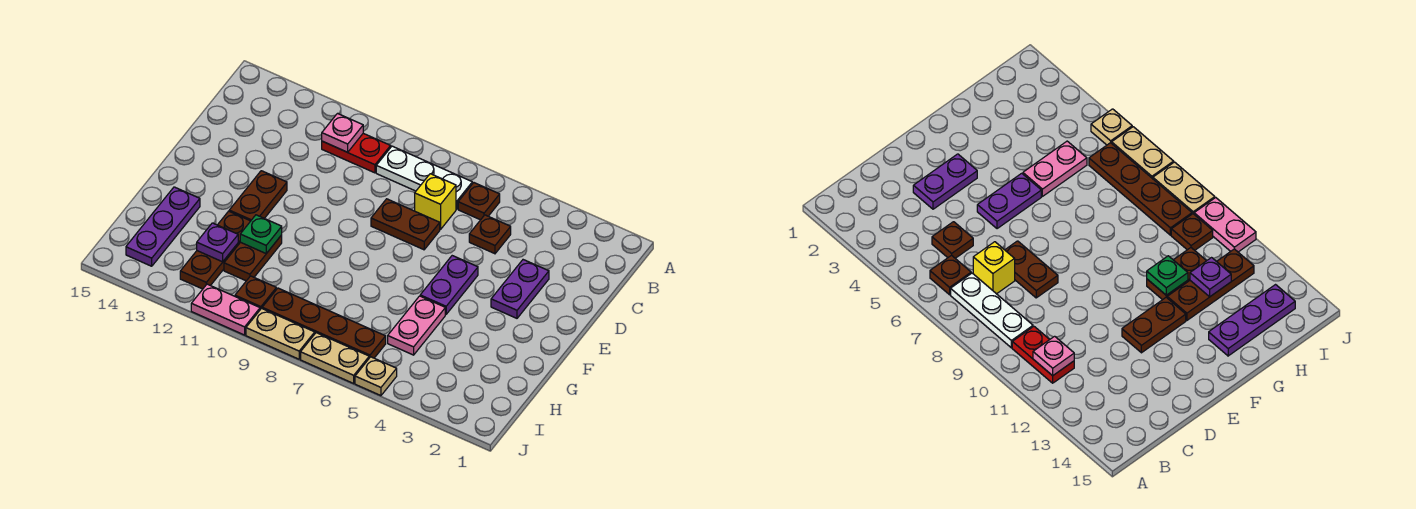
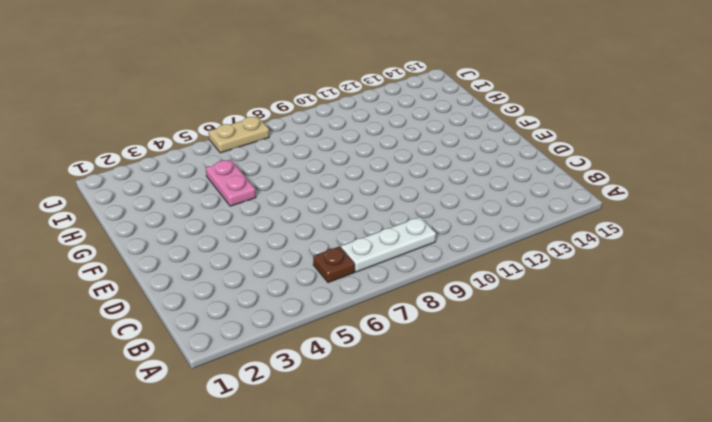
none -> red 1x2 plate [322,133,391,173]
none -> brown 1x1 plate [469,215,511,254]
none -> yellow 1x1 brick [415,174,456,229]

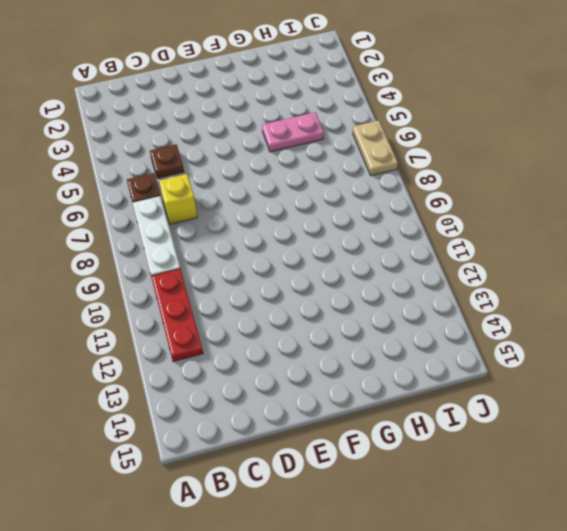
red 1x3 plate [151,269,203,362] -> red 1x2 plate [322,133,391,173]
none -> purple 1x2 plate [491,260,549,318]
none -> brown 1x2 plate [371,199,440,250]
none -> purple 1x2 plate [420,256,478,314]

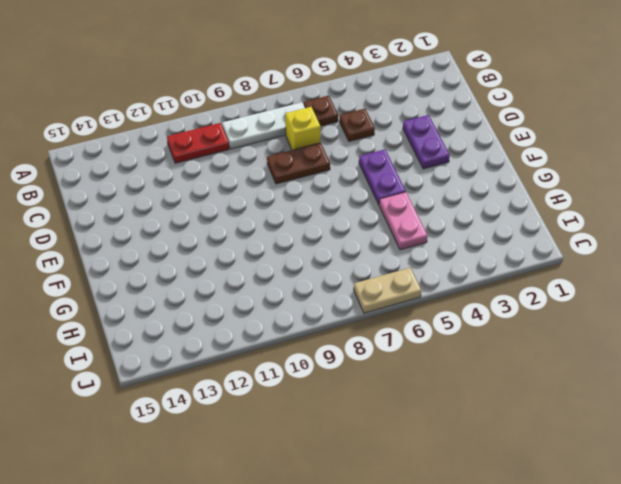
none -> brown 1x2 plate [229,171,287,221]
none -> brown 1x2 plate [224,235,282,281]
none -> brown 1x3 plate [180,211,250,289]

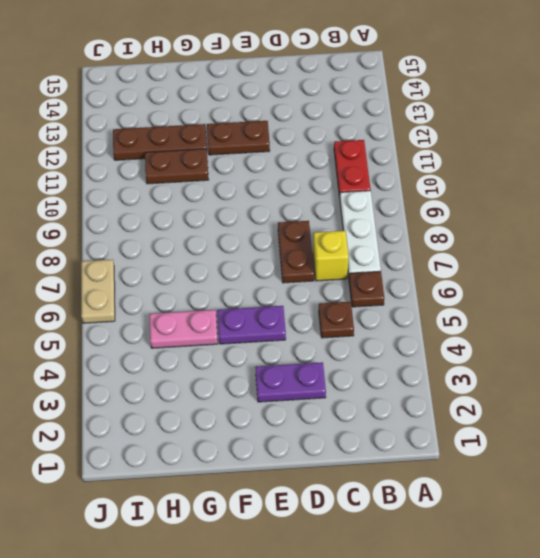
none -> purple 1x3 plate [126,187,200,266]
none -> brown 1x4 plate [262,288,386,358]
none -> brown 1x1 plate [235,276,276,309]

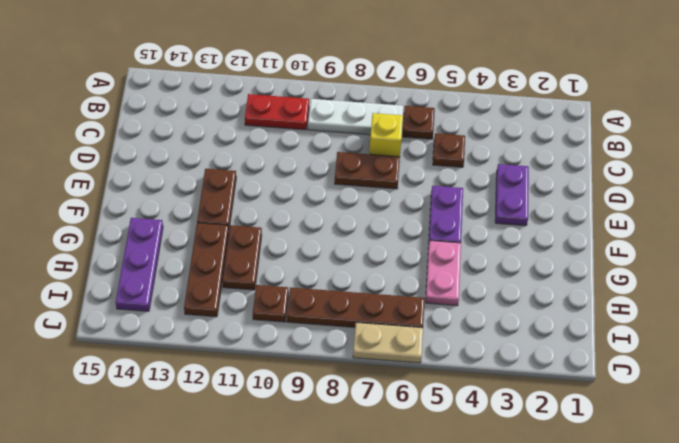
none -> tan 1x1 plate [355,357,397,396]
none -> tan 1x2 plate [246,308,315,359]
none -> pink 1x2 plate [191,284,260,335]

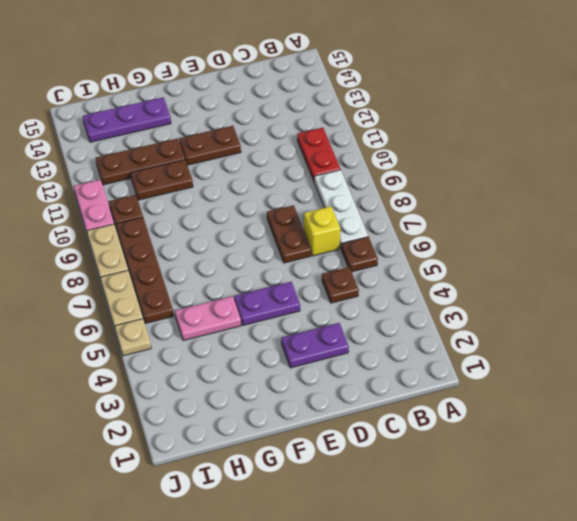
none -> pink 1x1 plate [322,114,363,152]
none -> green 1x1 plate [240,215,282,253]
none -> purple 1x1 plate [197,223,238,262]

